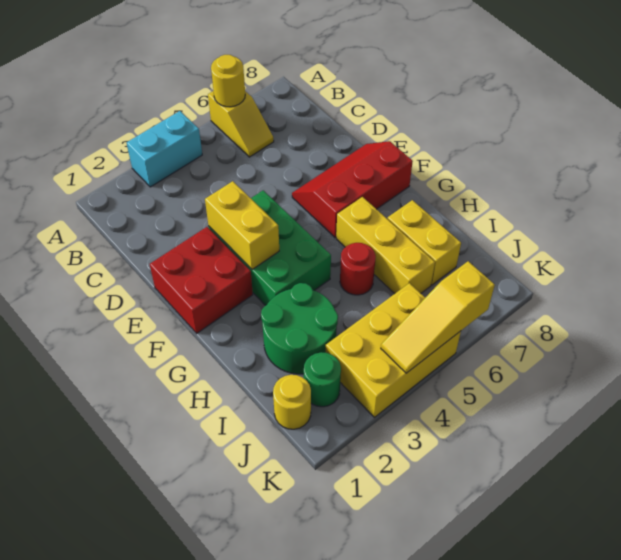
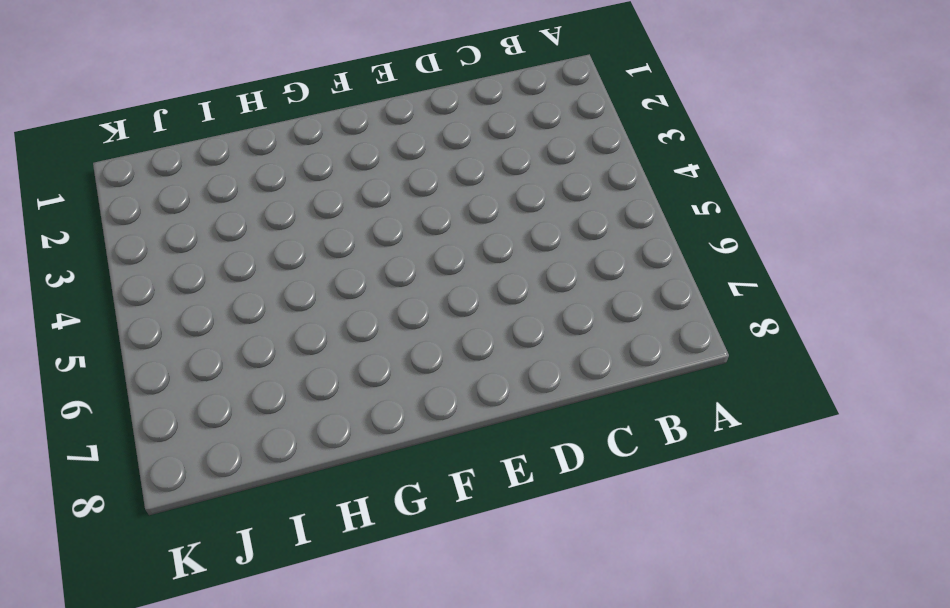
none -> cyan 1x2 brick [127,111,202,187]
none -> yellow 1x2 slope [208,91,274,157]
none -> red 2x2 brick [150,227,253,333]

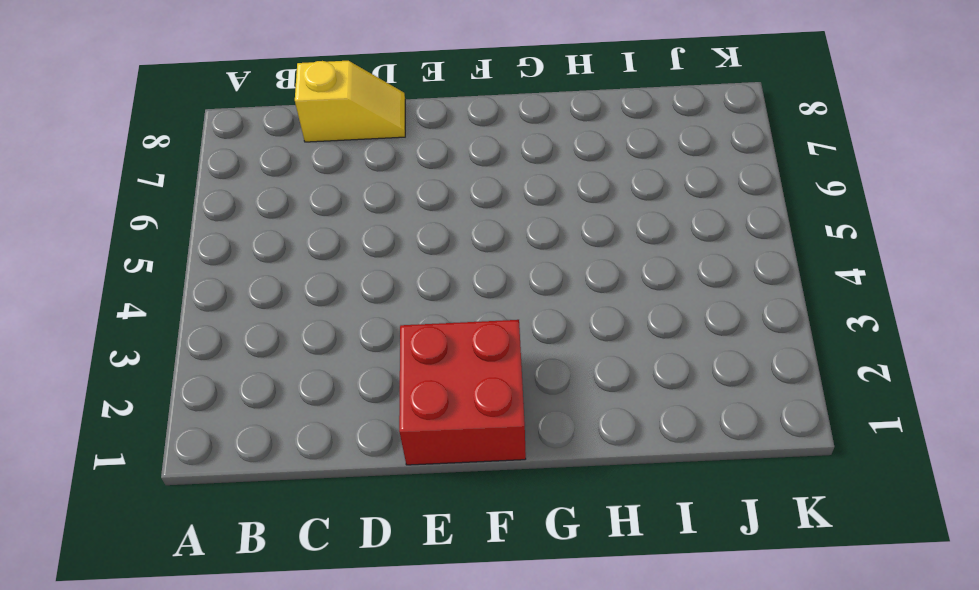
yellow 1x2 slope [295,61,405,142] -> yellow 1x2 slope moved to [208,91,274,157]
none -> cyan 1x2 brick [127,111,202,187]
none -> green 2x3 brick [209,190,331,306]
none -> red 2x3 slope [292,141,413,237]

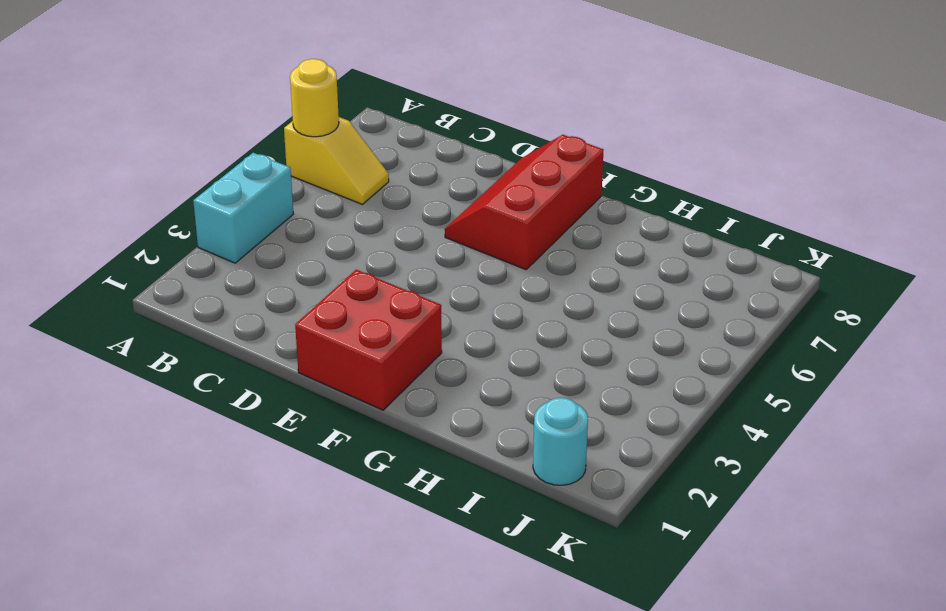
cyan 1x1 round brick [533,398,588,485] -> yellow 1x1 round brick [273,375,311,429]
none -> green 2x3 brick [209,190,331,306]
none -> yellow 1x3 brick [336,197,435,294]
none -> green 2x2 round brick [261,283,338,374]

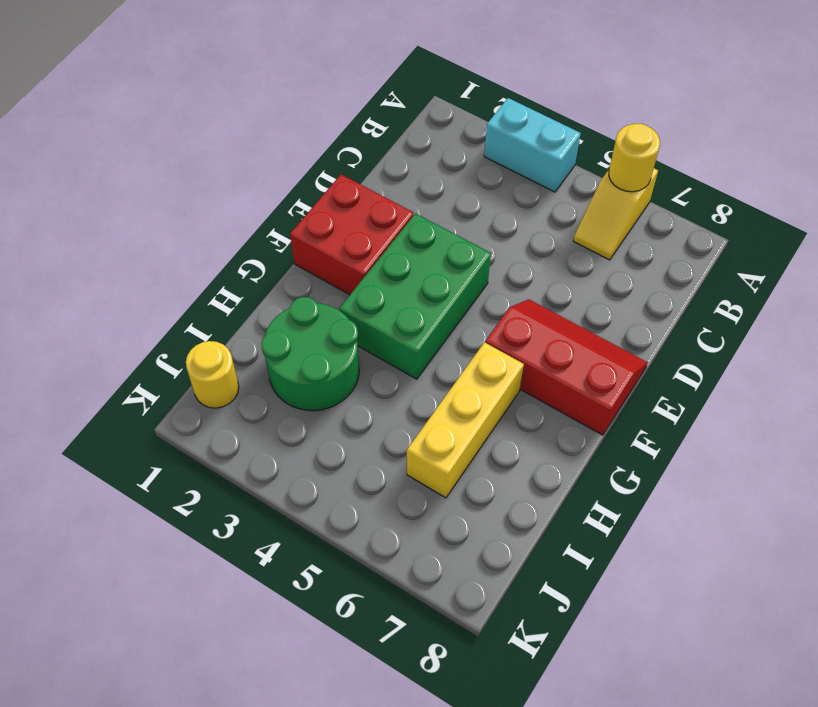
none -> red 1x1 round brick [340,243,376,295]
none -> yellow 1x2 brick [388,200,461,285]
none -> green 1x1 round brick [304,352,341,407]

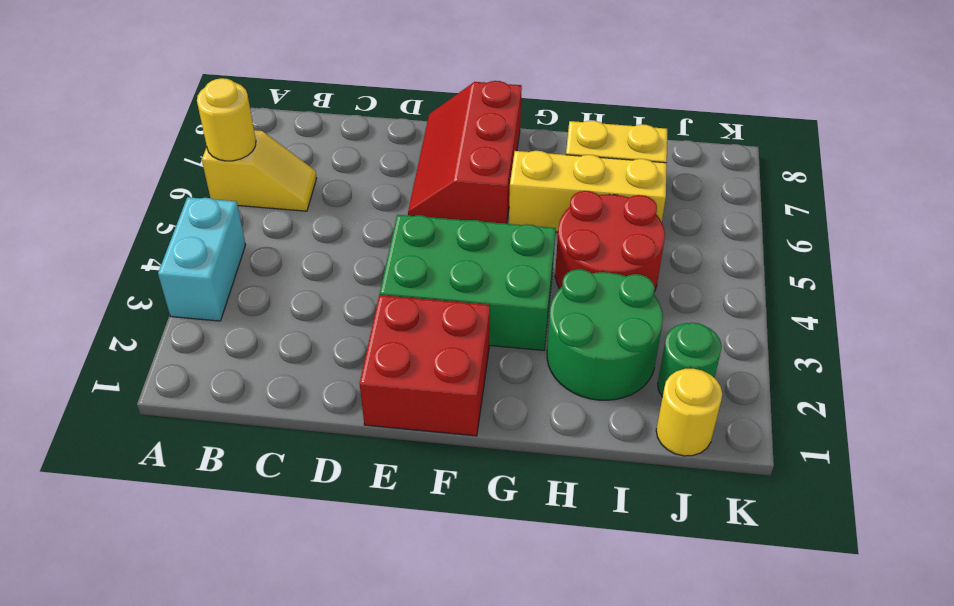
red 2x2 round brick [555,191,665,292] -> red 1x1 round brick [340,243,376,295]
none -> yellow 2x3 brick [326,283,461,417]
none -> yellow 1x2 brick [205,181,279,270]
none -> yellow 1x3 slope [381,261,495,373]

